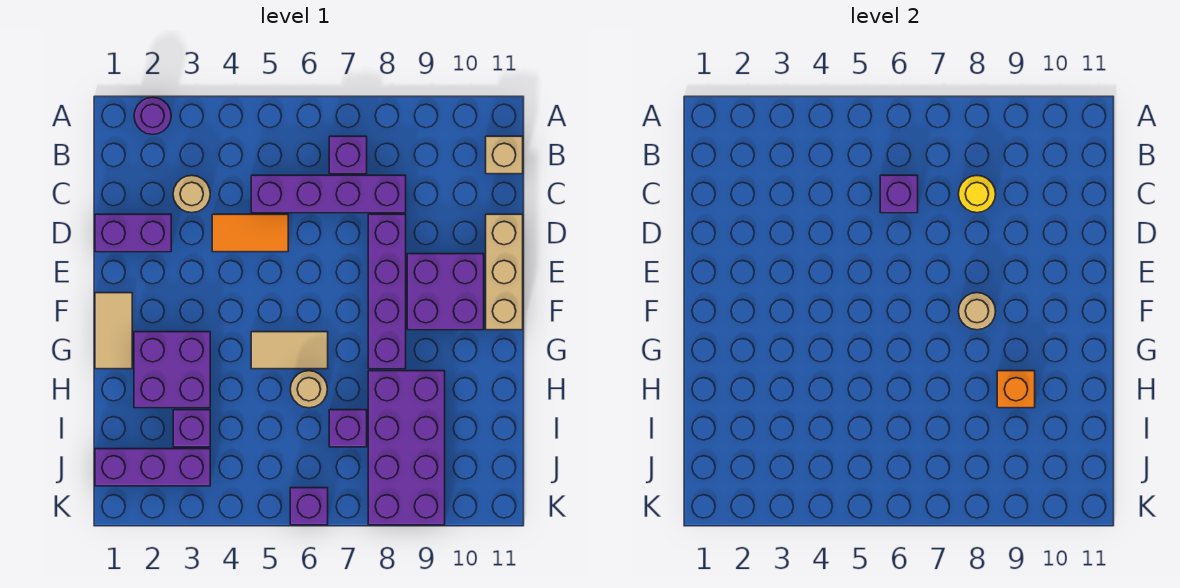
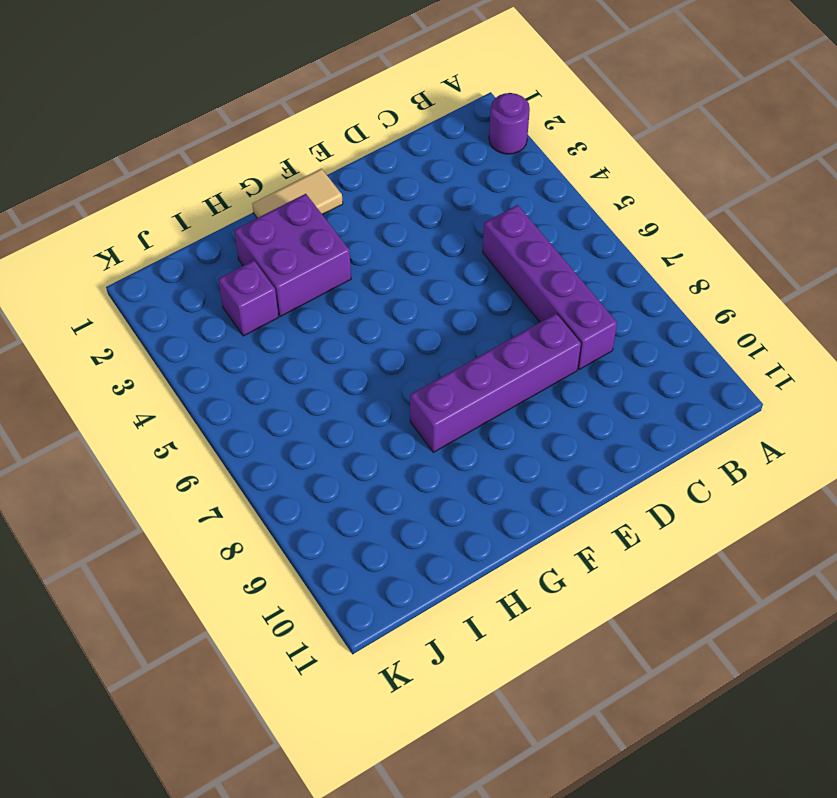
none -> purple 1x1 brick [329,136,367,174]
none -> tan 1x1 brick [486,136,523,174]
none -> tan 1x1 round brick [173,175,210,213]

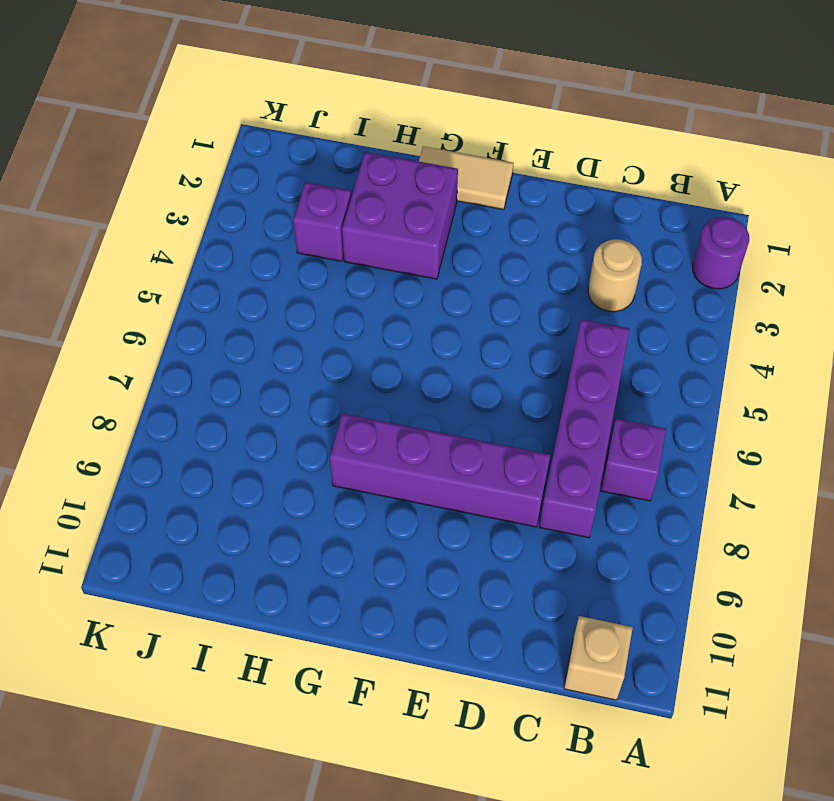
none -> purple 1x2 brick [95,214,171,252]
none -> orange 1x2 tile [212,214,288,252]
none -> tan 1x3 brick [486,214,523,330]

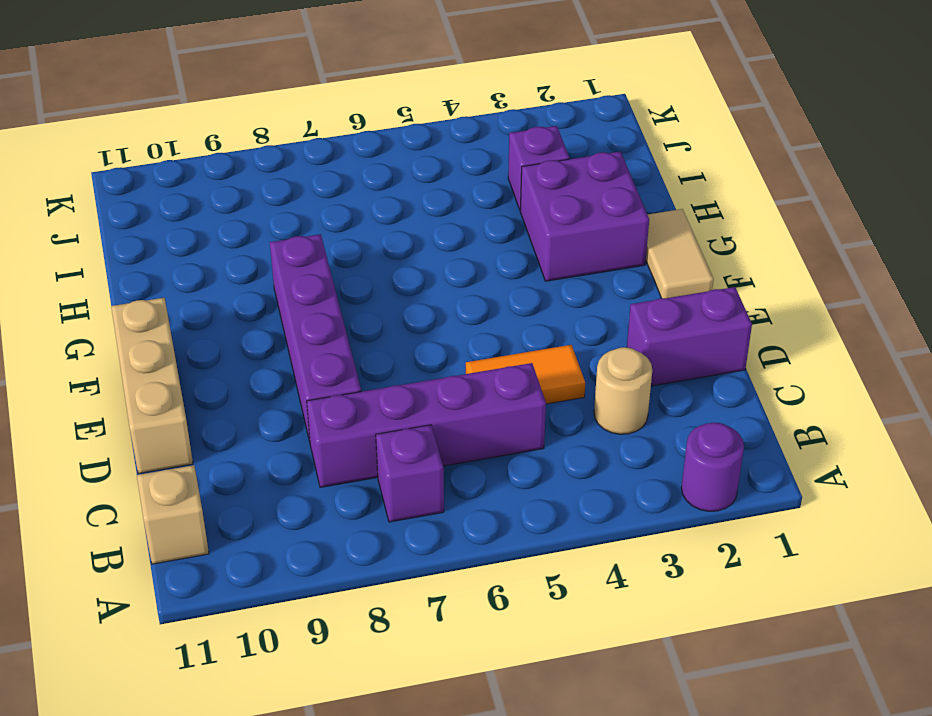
none -> purple 2x2 brick [407,254,484,330]
none -> tan 1x2 tile [251,332,328,369]
none -> tan 1x1 round brick [290,371,327,408]

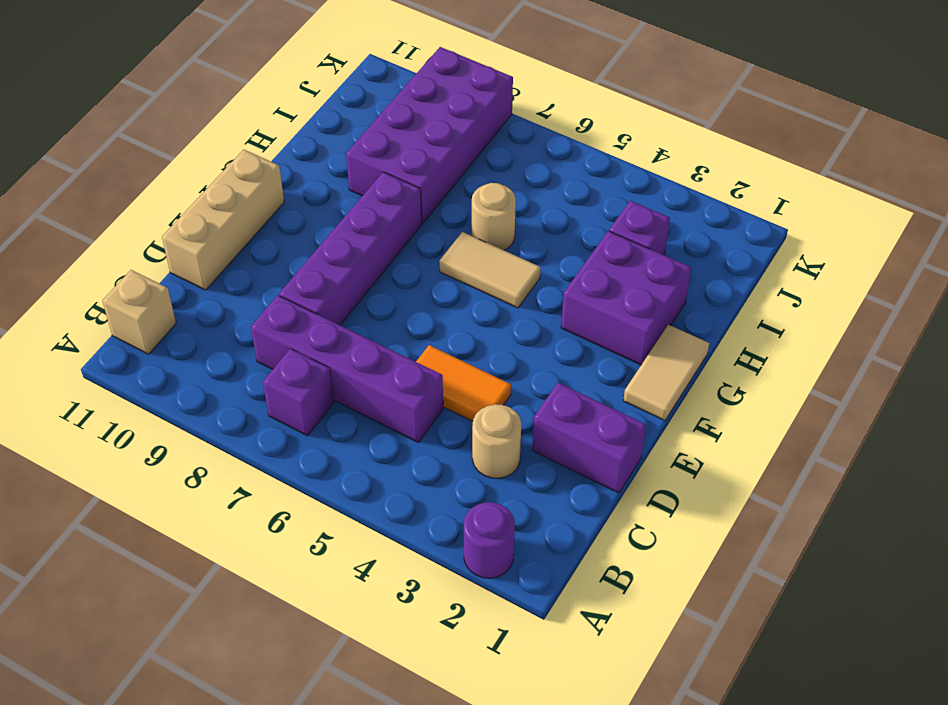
none -> purple 2x2 brick [407,254,484,330]
none -> purple 1x1 brick [329,410,367,447]
none -> purple 1x3 brick [95,449,210,486]

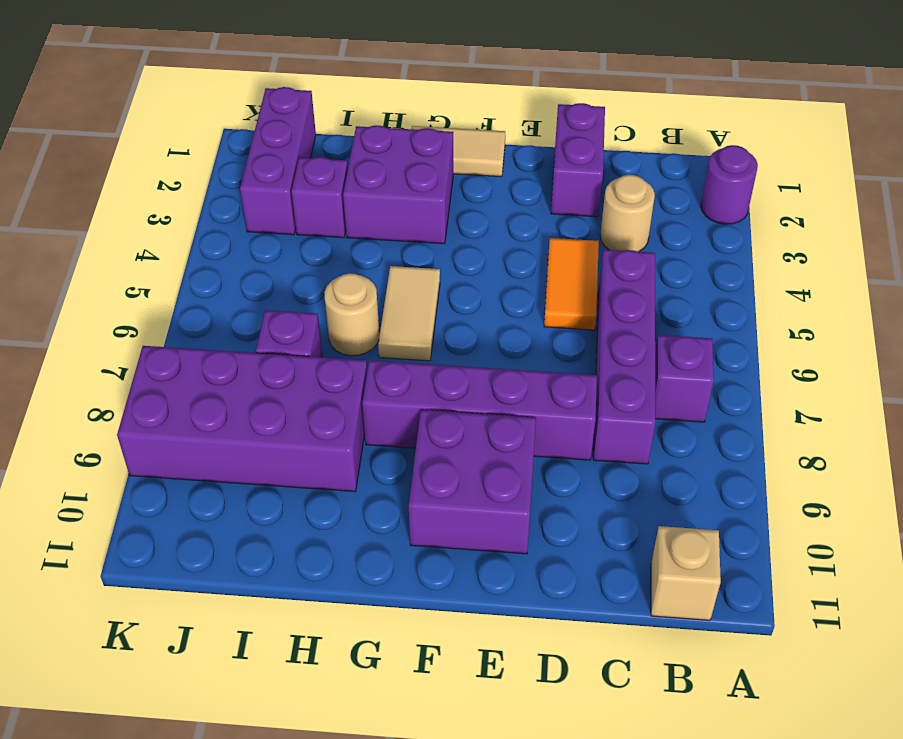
none -> tan 1x3 brick [486,214,523,330]
none -> purple 1x1 brick [290,488,328,525]
none -> purple 1x1 brick [880,175,918,213]

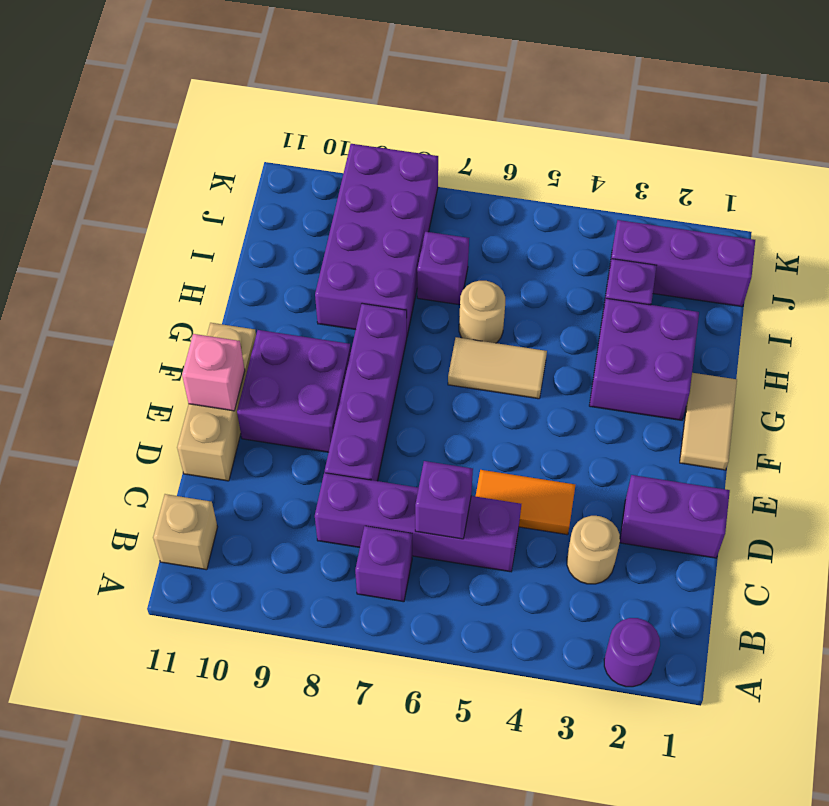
pink 1x1 brick [182,334,245,411] -> none
none -> purple 1x1 brick [290,488,328,525]
none -> yellow 1x1 round brick [959,176,996,213]
none -> tan 1x1 round brick [958,293,996,330]

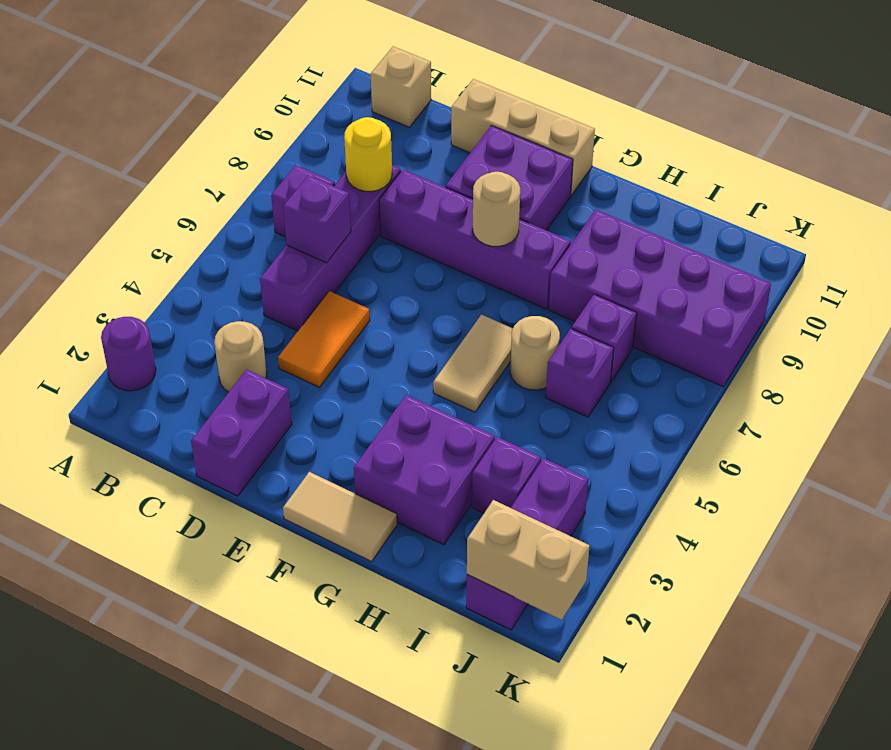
purple 1x1 brick [546,329,614,417] -> purple 1x1 brick moved to [290,488,328,525]
tan 1x2 brick [467,500,590,620] -> none
none -> orange 1x1 brick [997,371,1035,408]

